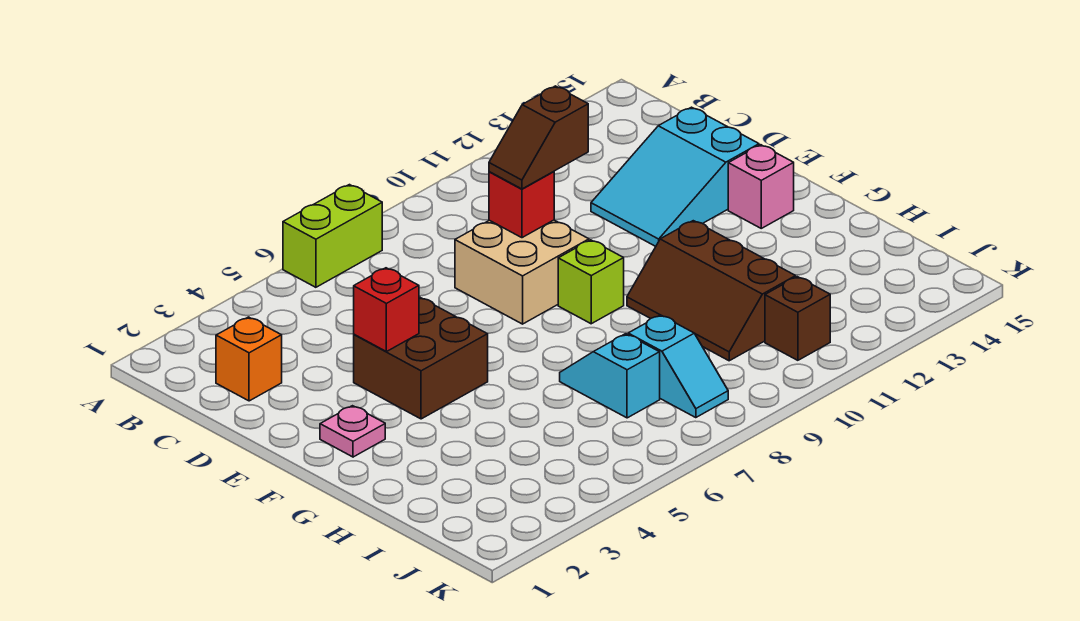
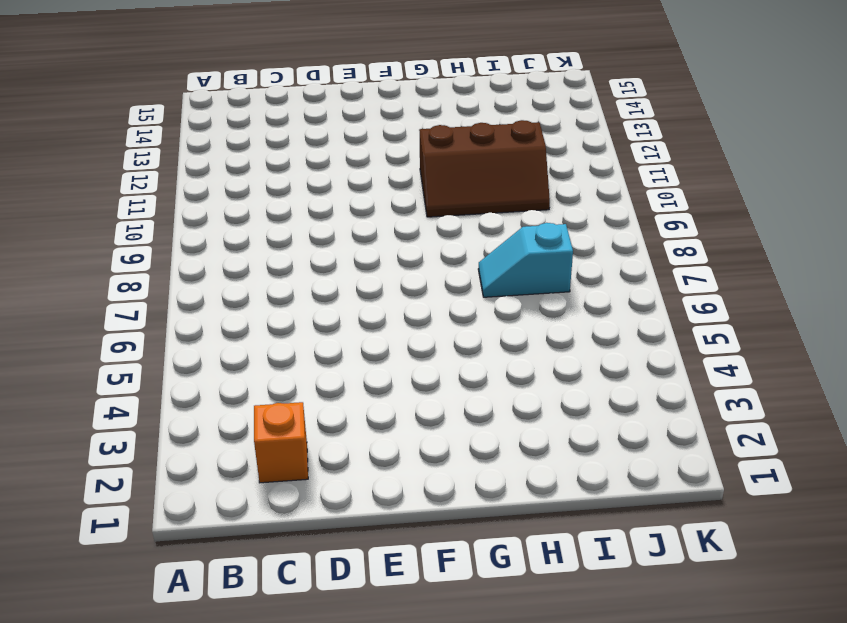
none -> lime 1x2 brick [283,185,382,287]
none -> tan 2x2 brick [455,220,589,324]
none -> cyan 2x3 slope [591,107,759,246]

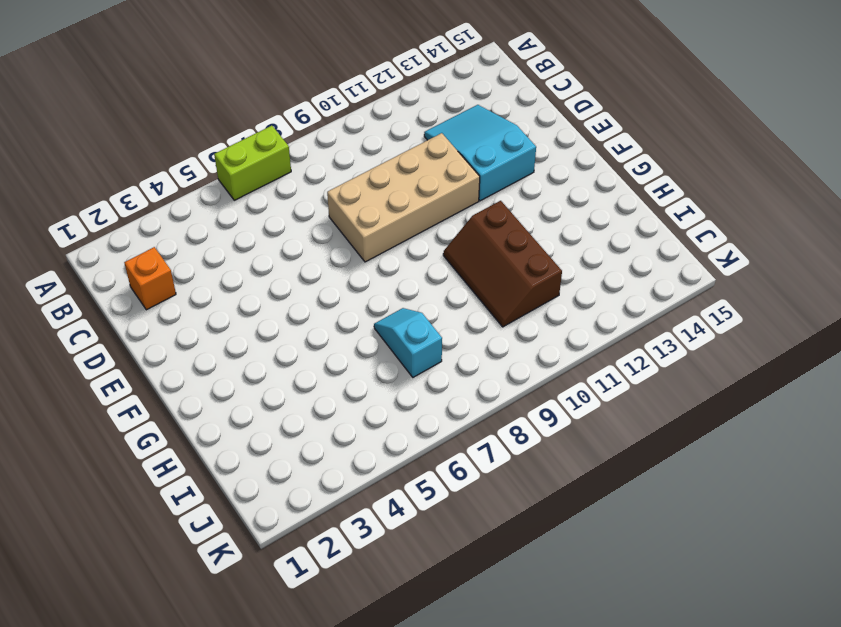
cyan 2x3 slope [424,105,536,201] -> cyan 2x3 slope turned to [591,107,759,246]
tan 2x4 brick [327,133,480,262] -> tan 2x2 brick [455,220,589,324]
none -> brown 2x2 brick [354,298,488,419]
none -> pink 1x1 plate [320,406,385,457]
none -> lime 1x1 brick [558,240,624,324]

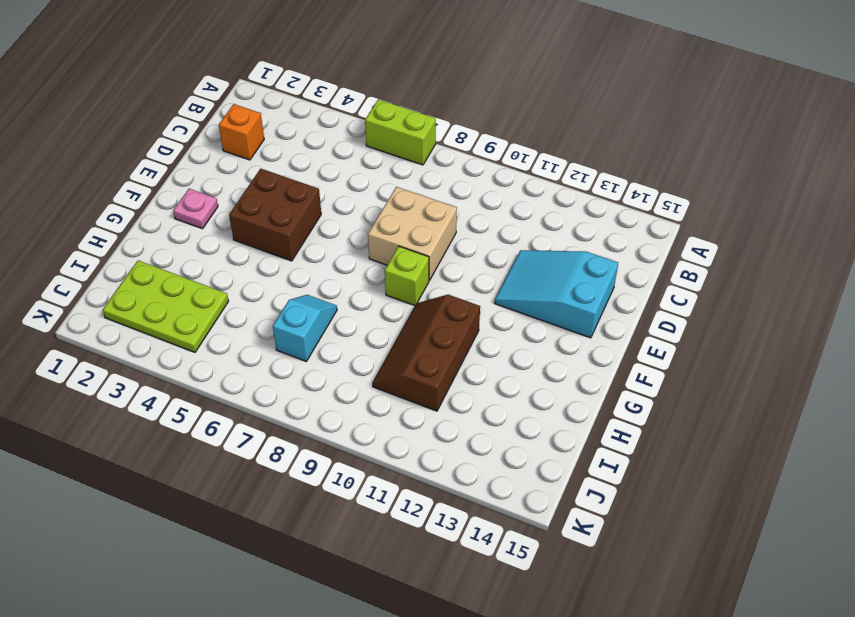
lime 2x3 plate [103,260,228,352] -> none
none -> pink 1x1 brick [728,145,794,228]
none -> cyan 1x2 slope [628,315,728,418]
none -> brown 1x1 brick [765,277,830,360]

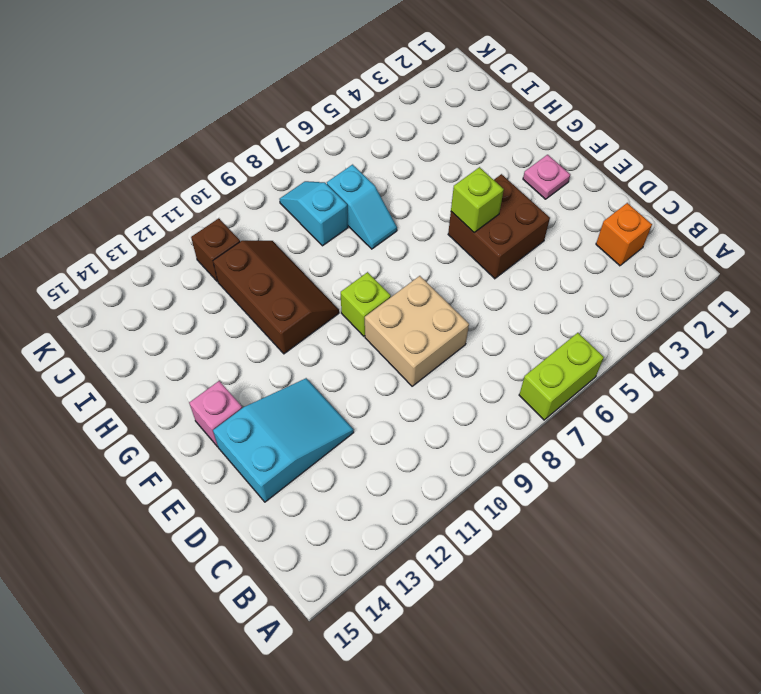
lime 1x1 brick [451,167,504,232] -> none
none -> red 1x1 brick [489,172,554,238]
none -> red 1x1 brick [354,268,419,352]
none -> brown 1x2 slope [489,86,588,189]

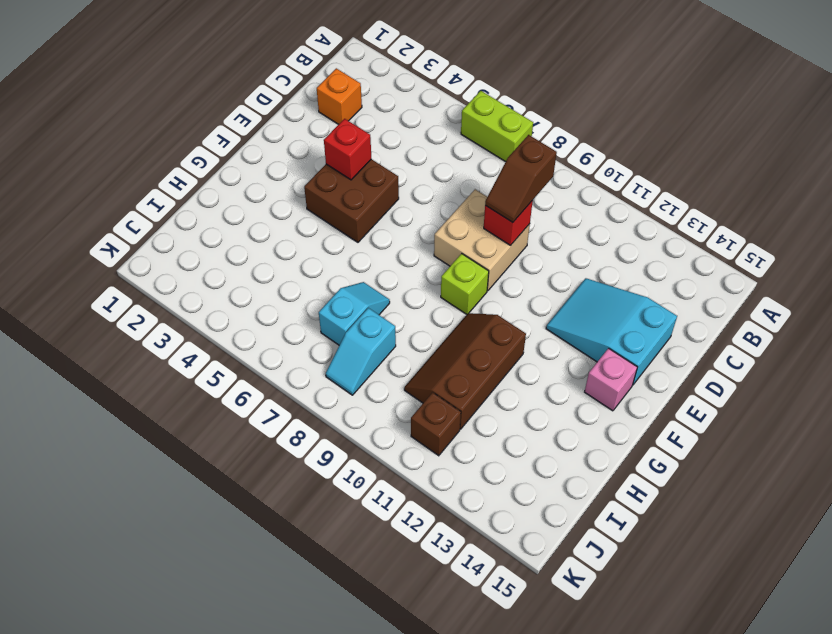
brown 1x2 slope [485,135,557,222] -> brown 1x2 slope turned to [489,86,588,189]
none -> pink 1x1 plate [320,406,385,457]

